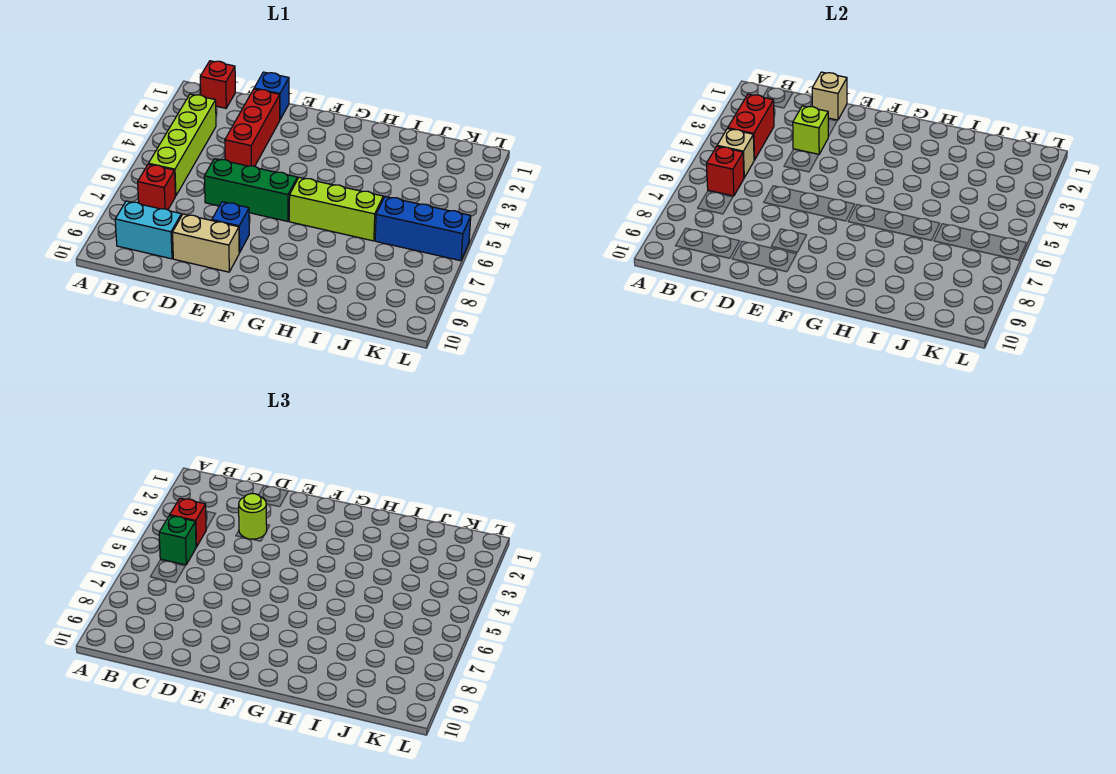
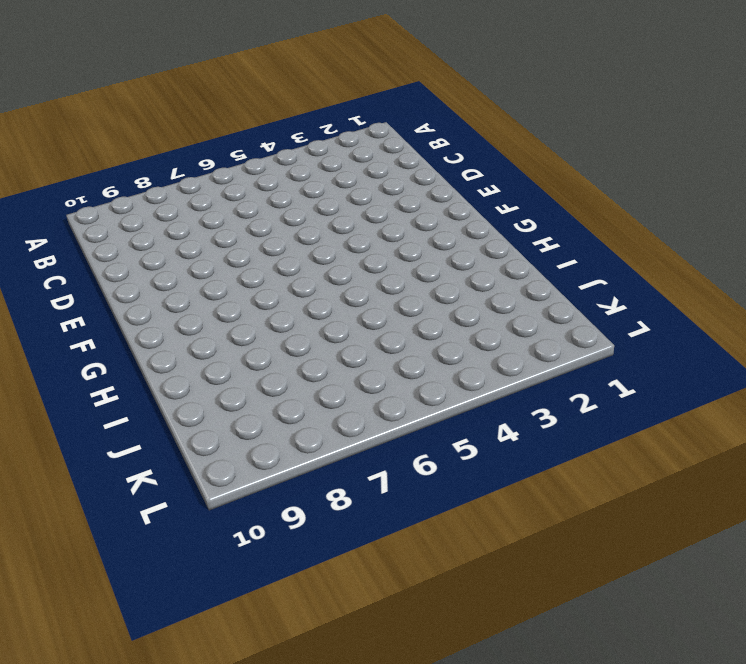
none -> red 1x1 brick [200,61,235,108]
none -> lime 1x4 brick [149,94,216,196]
none -> red 1x1 brick [138,164,175,210]

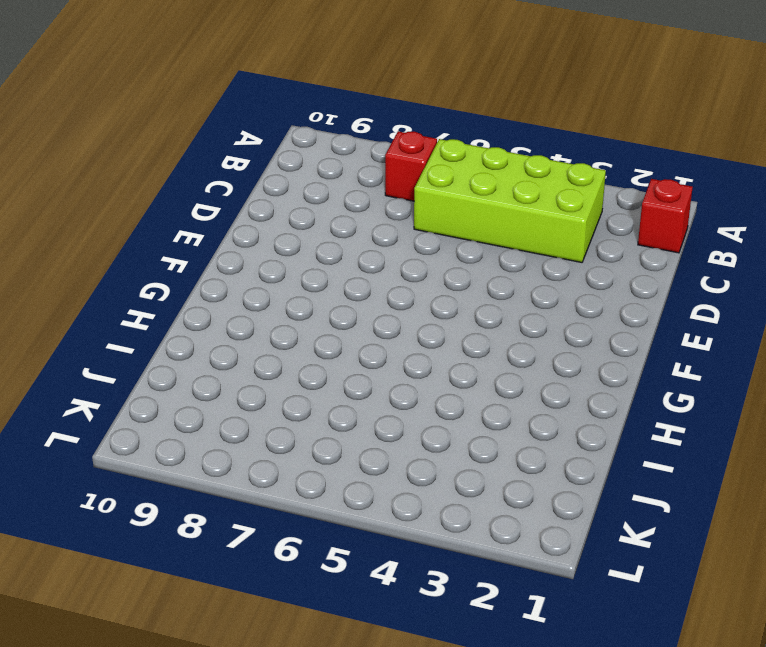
lime 2x4 brick [414,139,606,262] -> lime 1x4 brick [149,94,216,196]
none -> cyan 1x2 brick [115,201,181,259]
none -> blue 1x1 brick [254,72,289,119]
none -> red 1x3 brick [225,89,280,166]

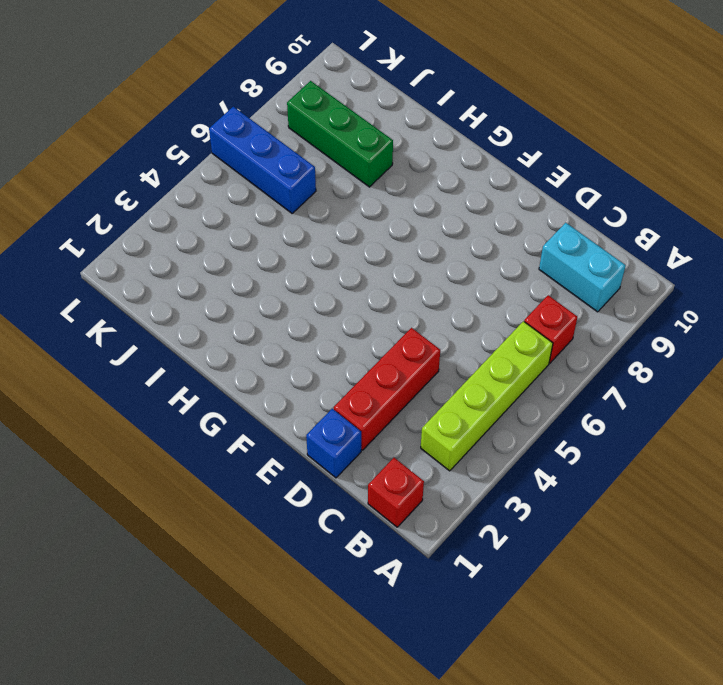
green 1x3 brick [287,81,393,187] -> green 1x3 brick moved to [204,159,297,221]
none -> tan 1x2 brick [172,214,239,272]
none -> blue 1x1 brick [212,202,249,253]
none -> lime 1x3 brick [289,177,383,241]

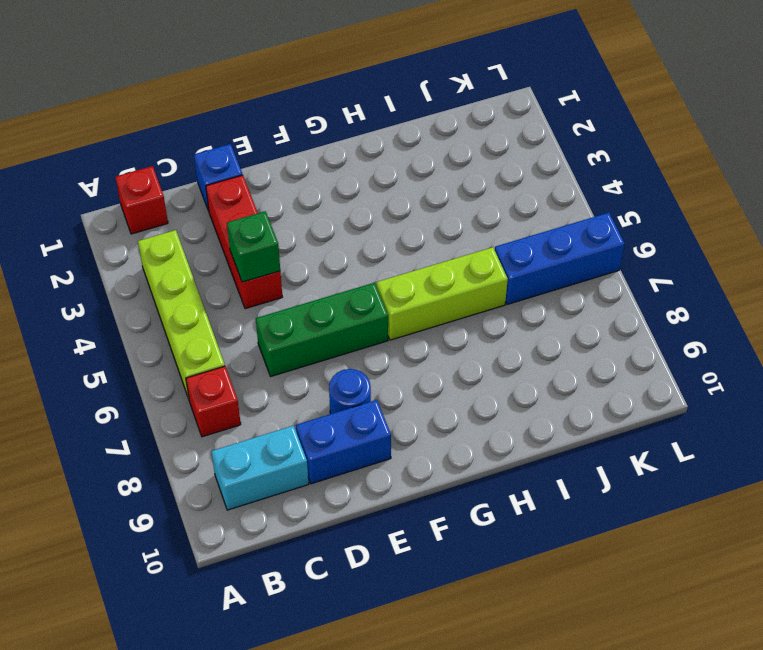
green 1x1 brick [227,211,280,282] -> green 1x1 brick moved to [159,516,196,565]
blue 1x2 brick [296,400,391,484] -> tan 1x2 brick [172,214,239,272]
blue 1x1 round brick [329,369,371,414] -> blue 1x1 brick [212,202,249,253]
none -> red 1x2 brick [728,94,774,160]
none -> tan 1x1 brick [717,129,754,178]
none -> red 1x1 brick [707,146,744,196]

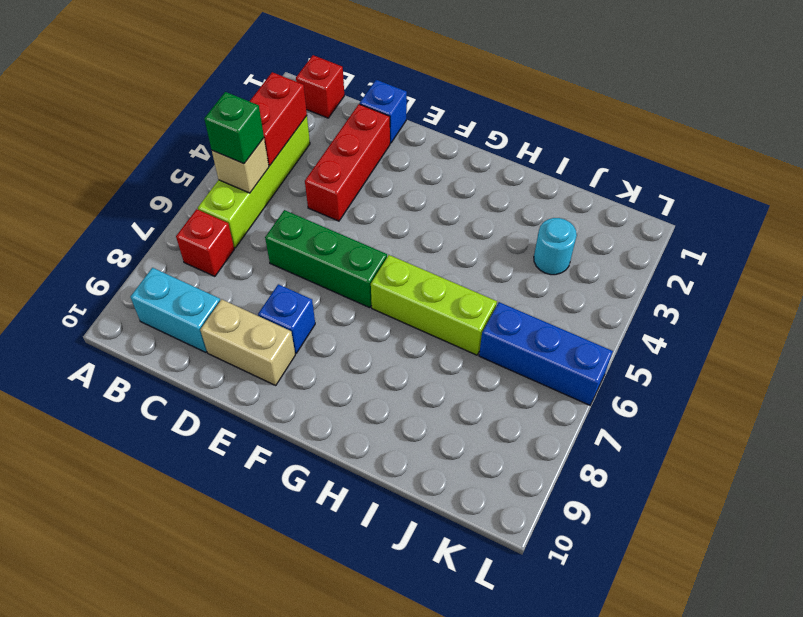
cyan 1x1 round brick [534,218,577,275] -> none
none -> red 1x1 brick [707,146,744,196]
none -> tan 1x1 brick [812,72,847,120]
none -> lime 1x1 brick [793,106,829,154]

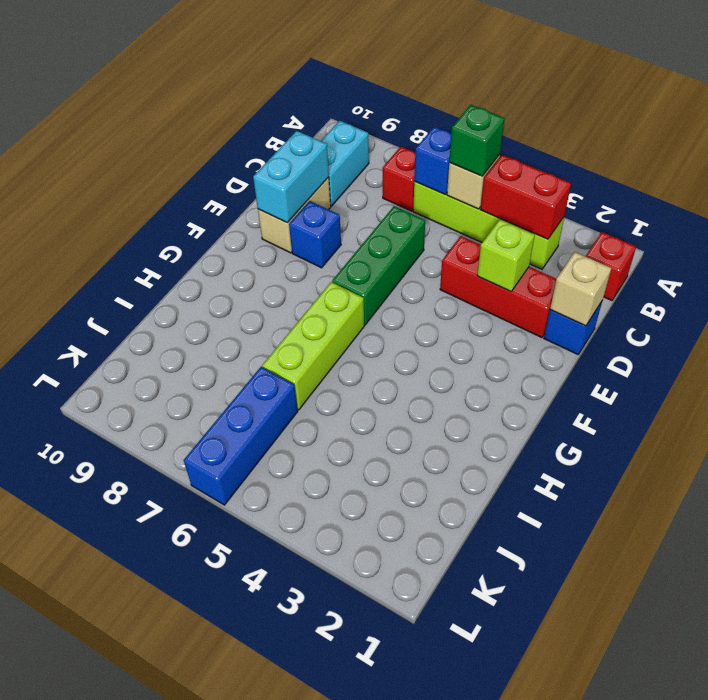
blue 1x1 brick [414,127,451,194] -> red 1x1 brick [707,146,744,196]
cyan 1x2 brick [253,131,329,223] -> none
none -> red 1x1 brick [170,498,206,547]
none -> lime 1x1 round brick [239,494,267,539]

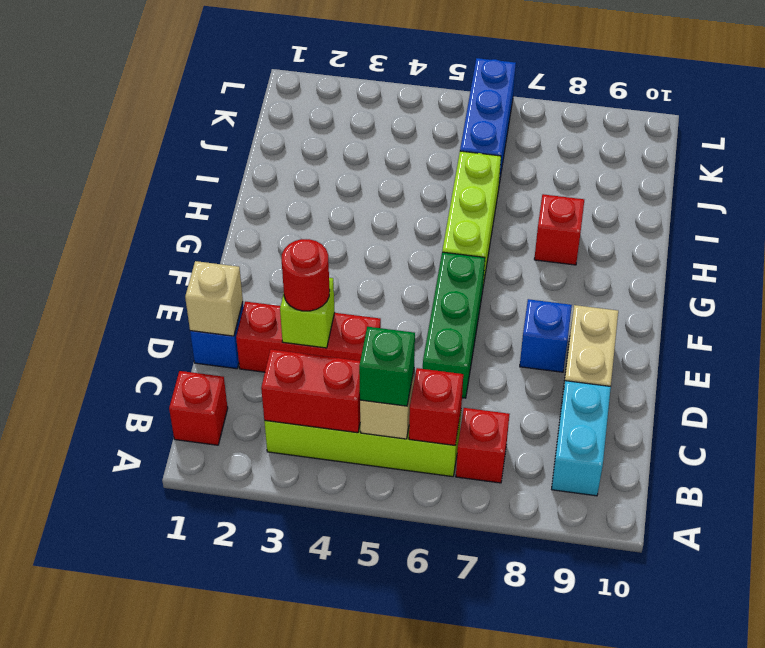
red 1x1 round brick [282,239,330,311] -> lime 1x1 round brick [239,494,267,539]
red 1x1 brick [534,194,584,265] -> red 1x1 brick moved to [170,498,206,547]

